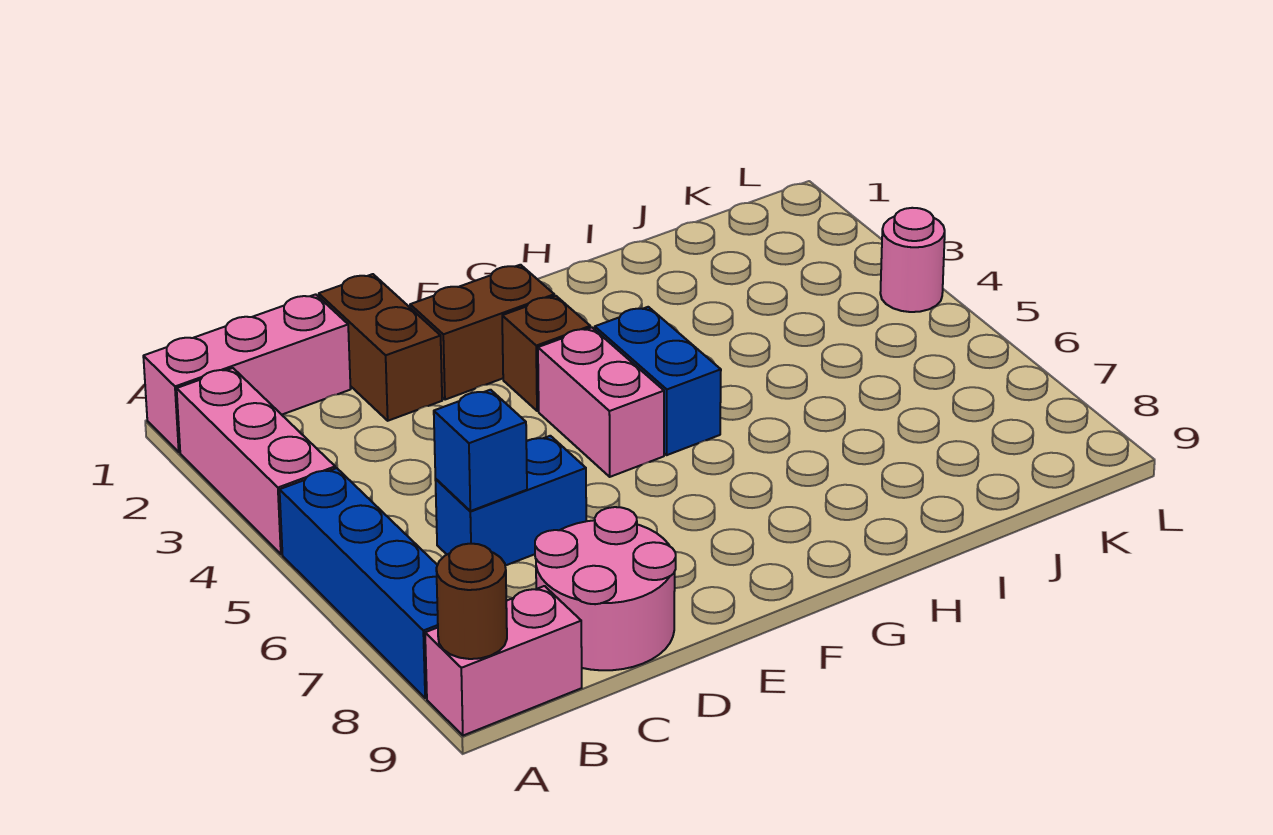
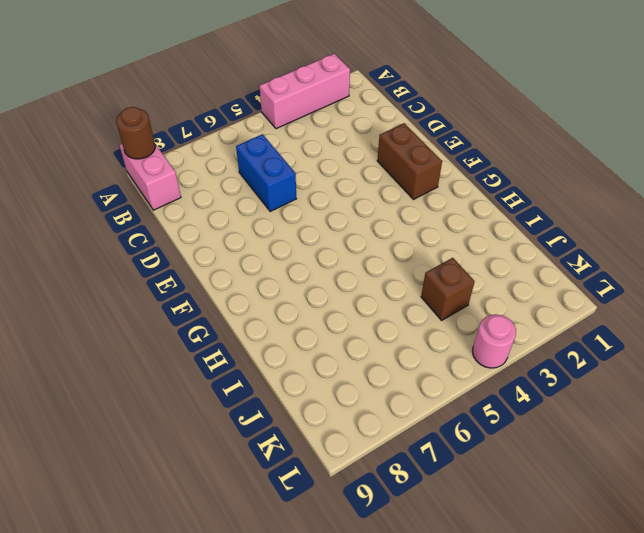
brown 1x1 brick [421,258,475,320] -> brown 1x1 brick moved to [502,296,590,411]
none -> pink 1x3 brick [143,294,351,452]
none -> blue 1x4 brick [280,468,438,698]
none -> pink 2x2 round brick [535,507,676,670]

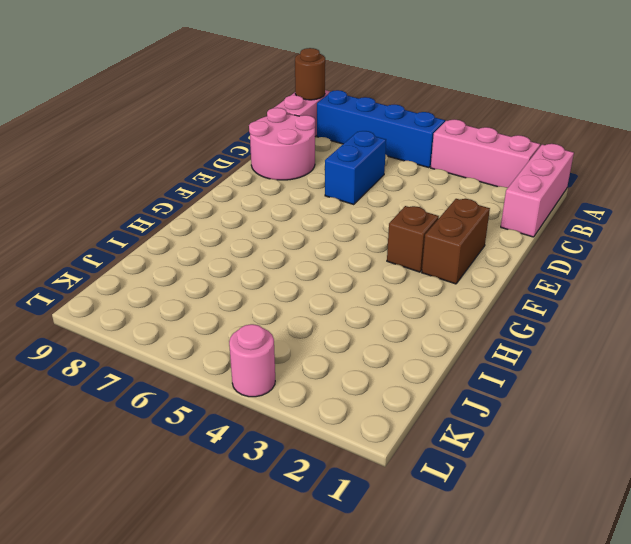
none -> brown 1x2 brick [319,274,442,421]
none -> pink 1x2 brick [538,328,664,477]
none -> blue 1x2 brick [595,307,721,455]

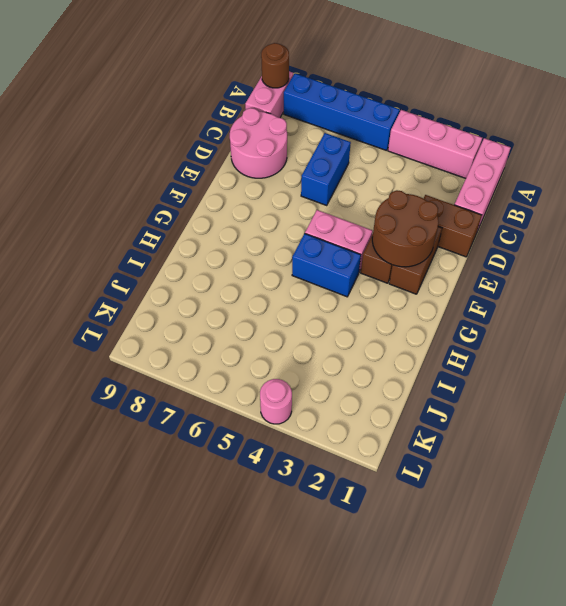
brown 2x2 round brick [372,190,439,267] -> none
none -> blue 1x1 brick [434,390,527,511]

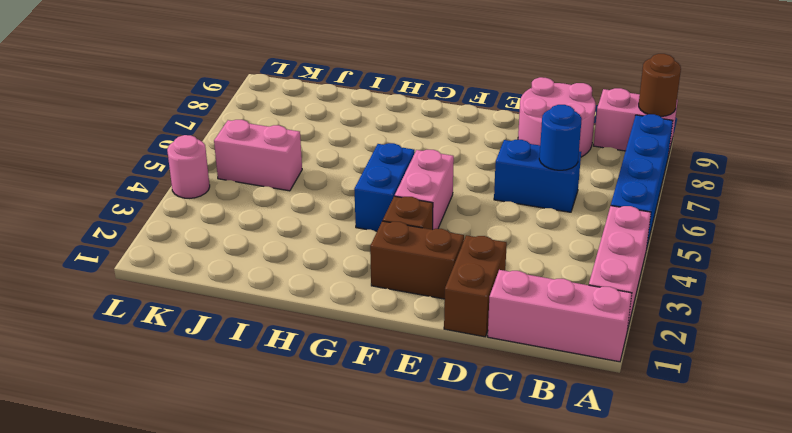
blue 1x1 round brick [539,105,582,170] -> blue 1x1 brick [434,390,527,511]
pink 1x2 brick [214,120,302,191] -> none

